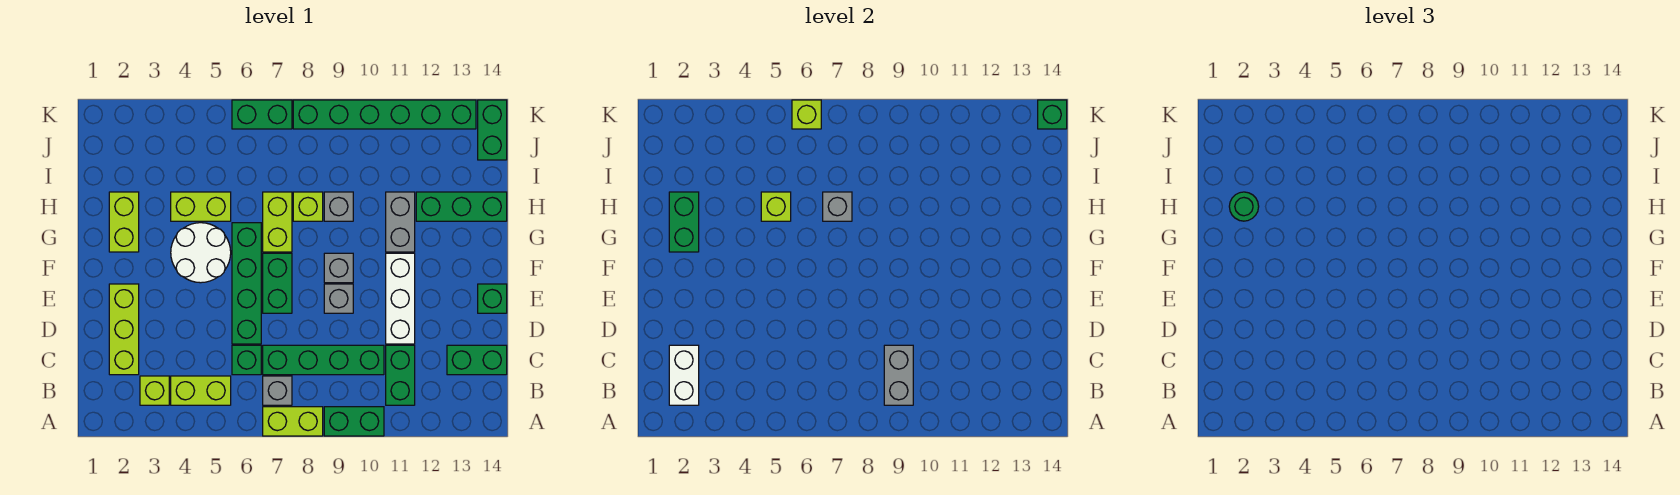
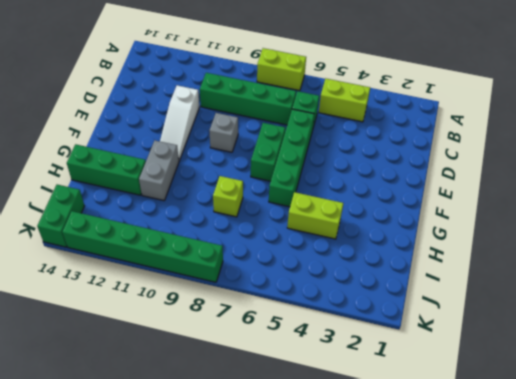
white 1x3 slope [160,85,199,161] -> white 1x3 brick [386,253,415,344]
none -> green 1x2 brick [324,407,384,436]
none -> lime 1x1 brick [140,376,169,405]
none -> grey 1x1 brick [263,376,292,405]
none -> green 1x2 brick [386,345,415,405]

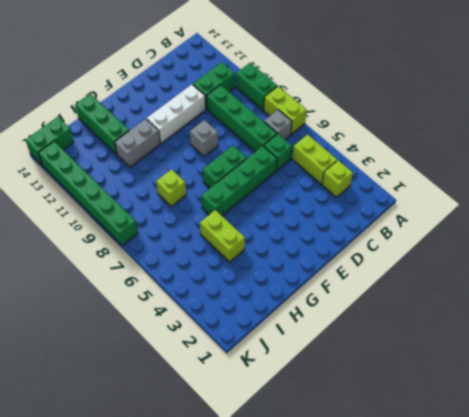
none -> lime 1x3 brick [109,284,139,375]
none -> green 1x2 brick [447,345,507,375]
none -> green 1x1 brick [478,284,507,313]
none -> white 2x2 round brick [171,223,231,283]

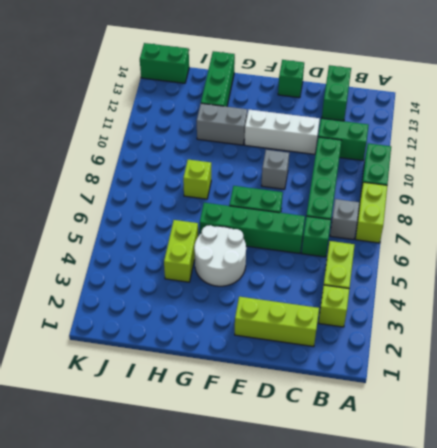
none -> grey 1x1 brick [324,253,353,283]
none -> lime 1x2 brick [109,192,139,252]
none -> lime 1x2 brick [263,192,292,252]
none -> grey 1x1 brick [324,192,353,221]

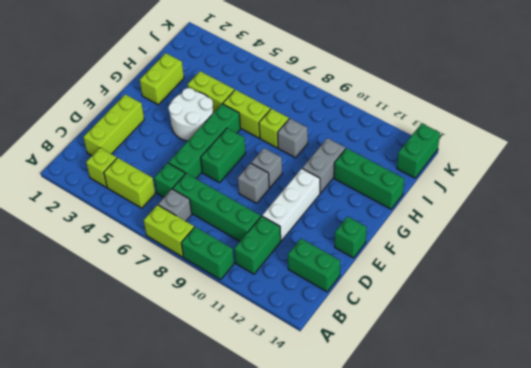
lime 1x2 brick [223,90,270,138] -> lime 1x2 brick turned to [263,192,292,252]
none -> green 1x2 brick [232,100,292,129]
none -> green 1x6 brick [293,100,476,129]
none -> white 1x2 brick [669,345,699,405]
none -> grey 1x2 brick [884,345,913,405]

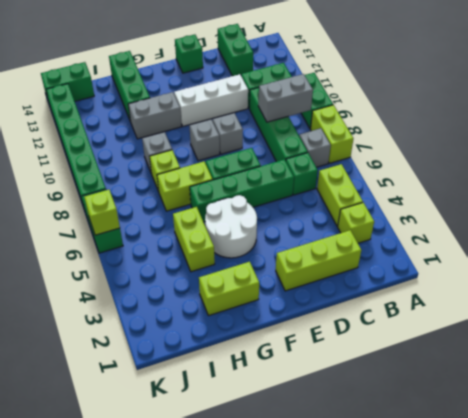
none -> white 1x2 brick [669,345,699,405]
none -> green 1x2 brick [669,192,699,252]
none -> lime 1x1 brick [761,192,791,221]
none -> grey 1x1 brick [823,192,852,221]

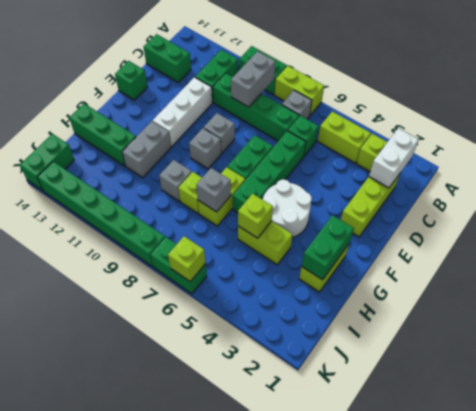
none -> green 1x1 brick [1038,100,1067,129]
none -> green 1x1 round brick [1229,192,1259,221]

